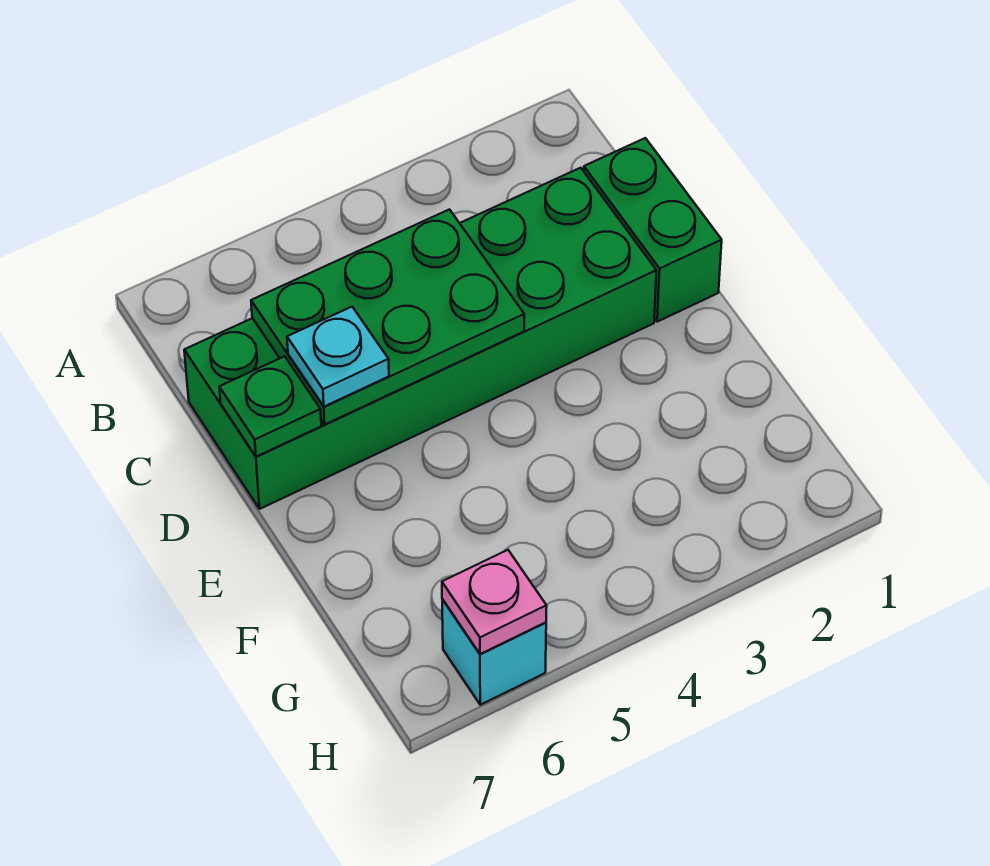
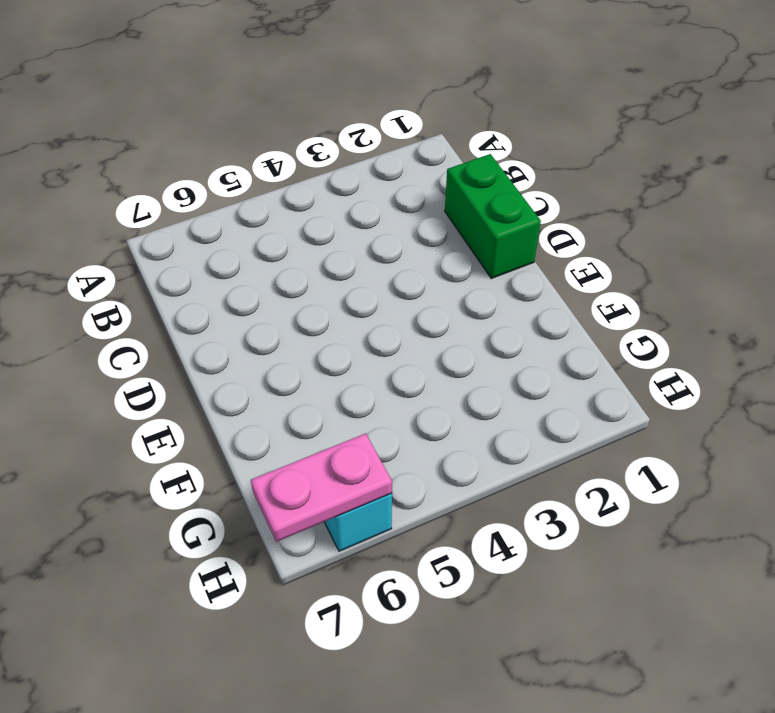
pink 1x2 plate [251,433,392,542] -> pink 1x1 plate [442,550,547,654]
none -> green 2x6 brick [184,168,656,509]
none -> green 2x3 plate [251,209,524,424]

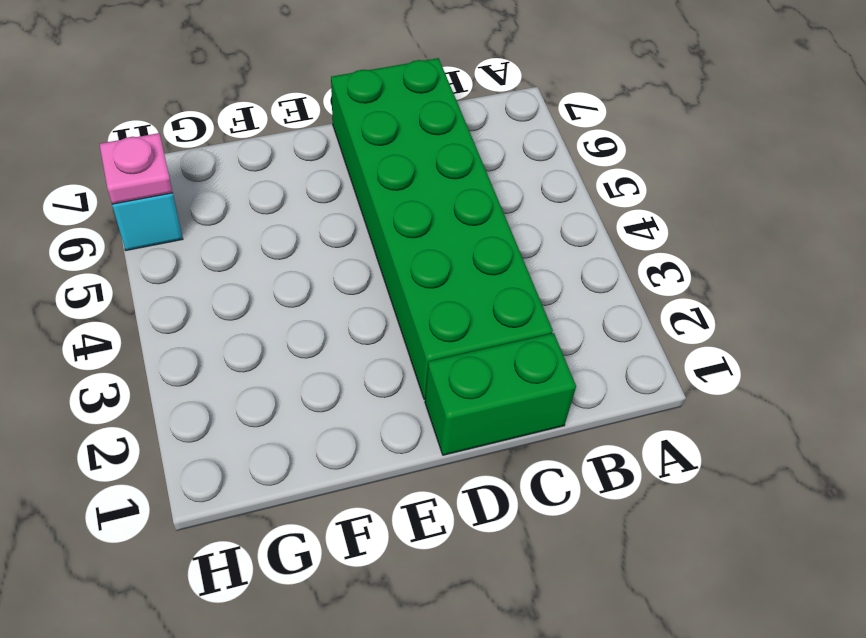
none -> green 2x3 plate [251,209,524,424]
none -> green 1x1 plate [219,356,321,457]

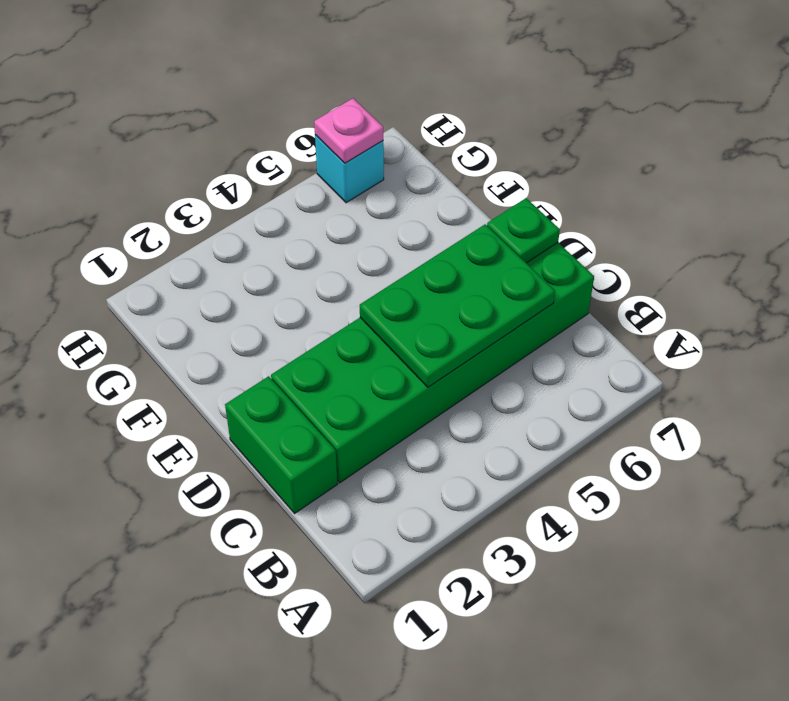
none -> cyan 1x1 plate [287,307,389,407]

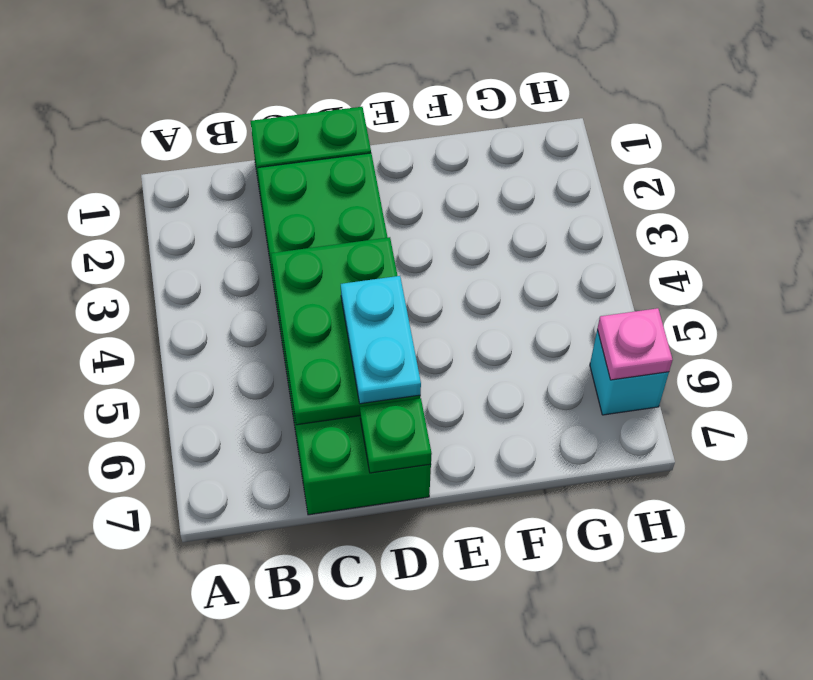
cyan 1x2 plate [341,276,421,404] -> cyan 1x1 plate [287,307,389,407]

